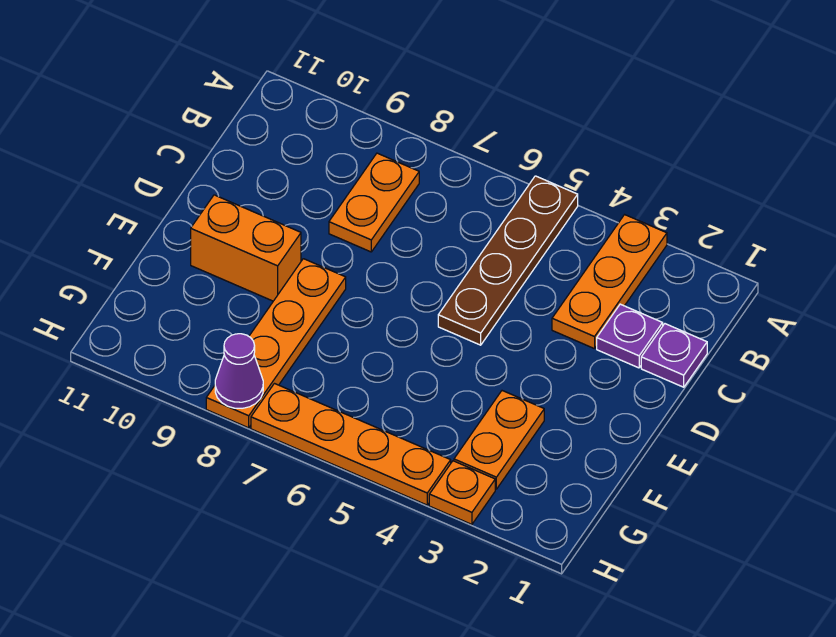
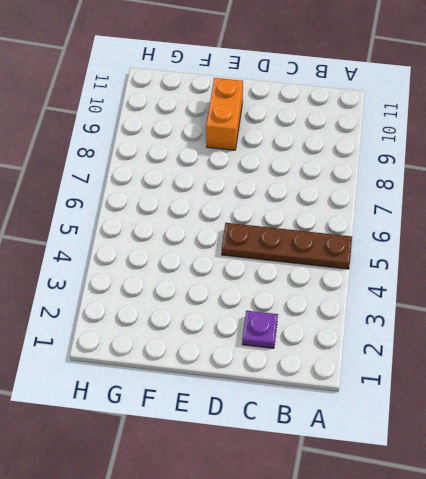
none -> orange 1x3 plate [552,215,667,349]
none -> orange 1x2 plate [329,153,419,252]

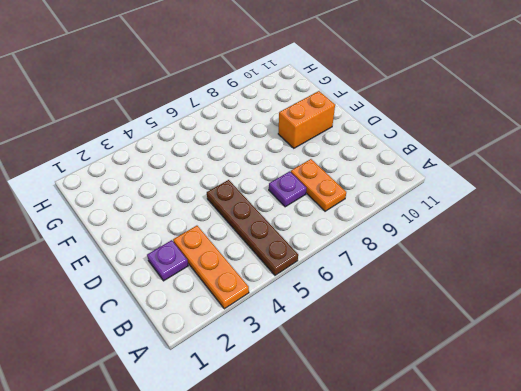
purple 1x1 plate [269,171,306,207] -> purple 1x1 plate moved to [641,324,707,387]
none -> orange 1x4 plate [206,259,346,428]
none -> orange 1x2 plate [454,391,544,489]

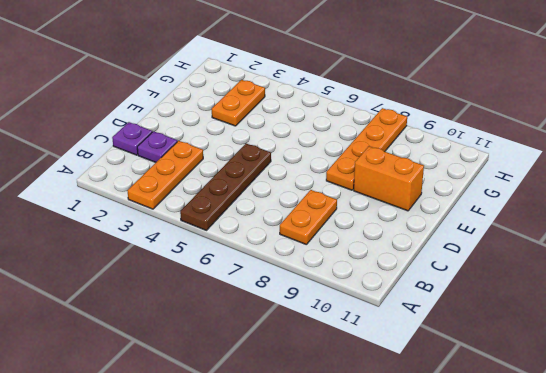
none -> orange 1x1 plate [429,461,495,524]
none -> orange 1x4 plate [251,384,451,505]

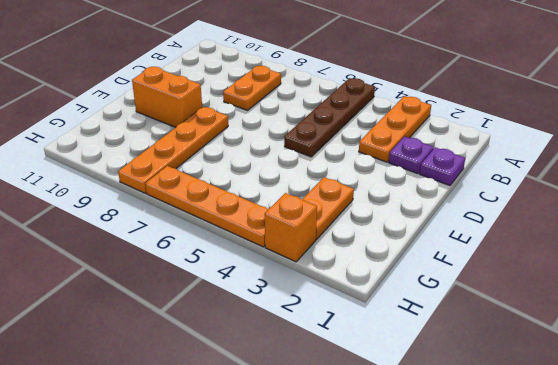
orange 1x1 brick [265,193,317,262] -> orange 1x1 plate [429,461,495,524]
none -> purple 1x1 cone [215,334,263,408]

